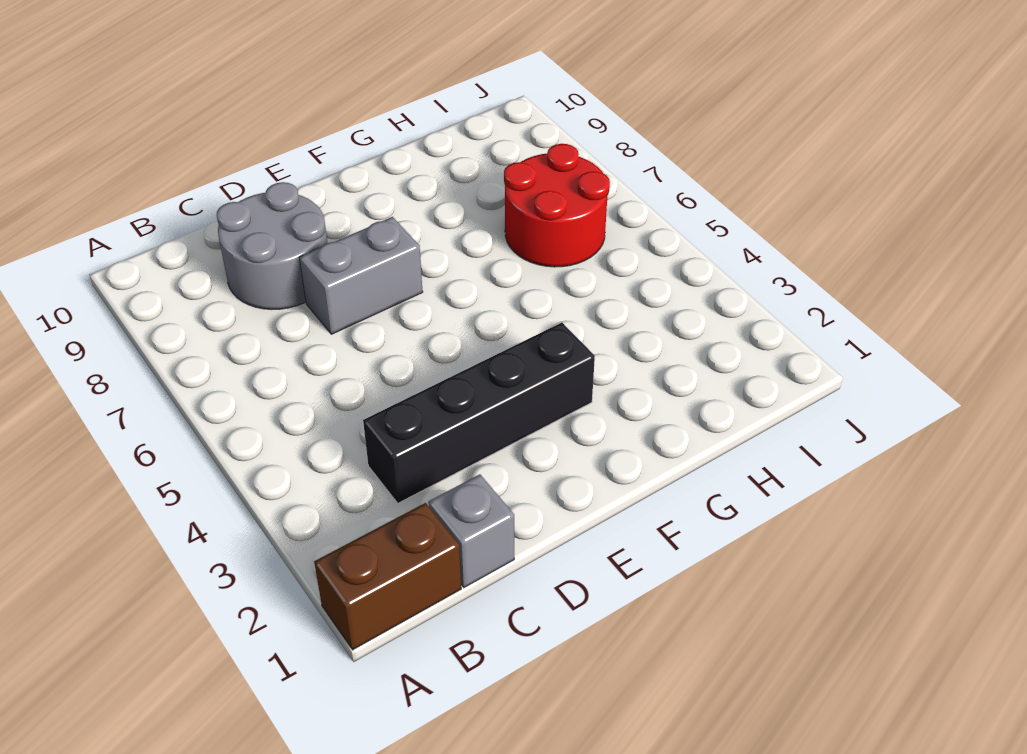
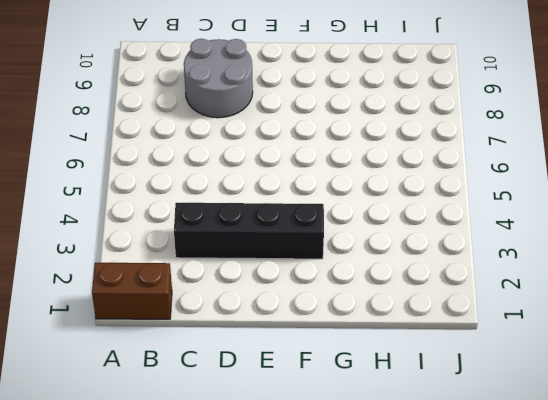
none -> grey 1x1 brick [428,474,514,588]
none -> grey 1x2 brick [299,217,423,334]

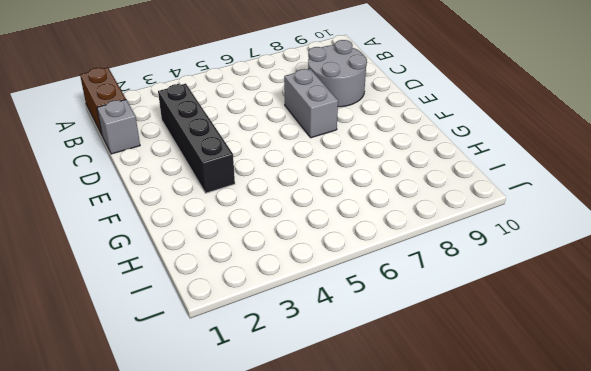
none -> red 2x2 round brick [504,144,610,267]

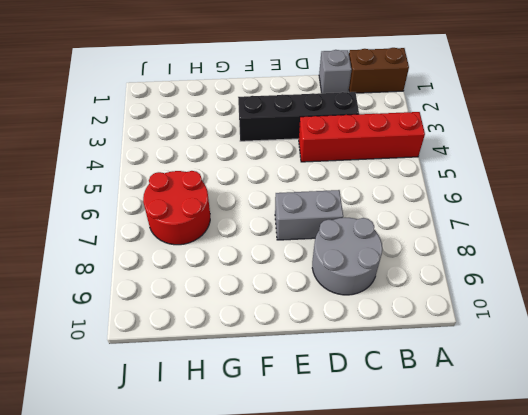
red 1x4 brick [299,112,425,162] -> none

